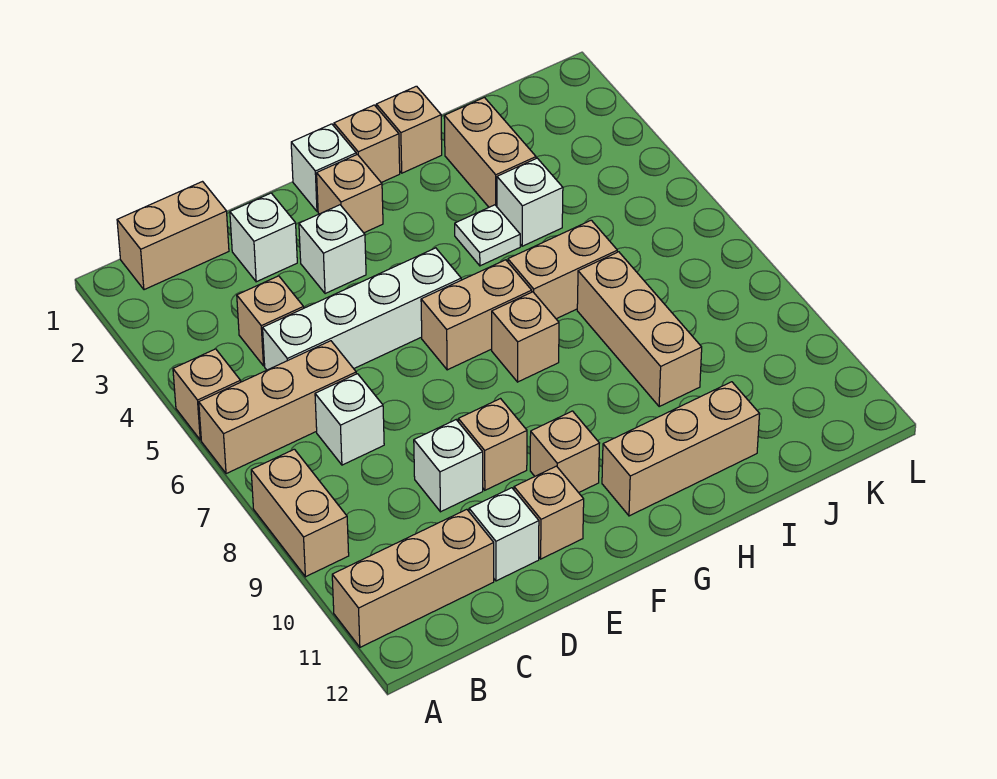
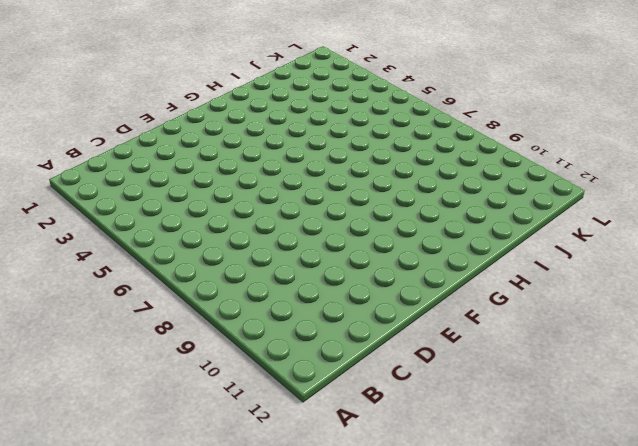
none -> tan 1x1 brick [173,349,241,440]
none -> tan 1x3 brick [199,341,356,474]
none -> tan 1x2 brick [251,449,349,577]

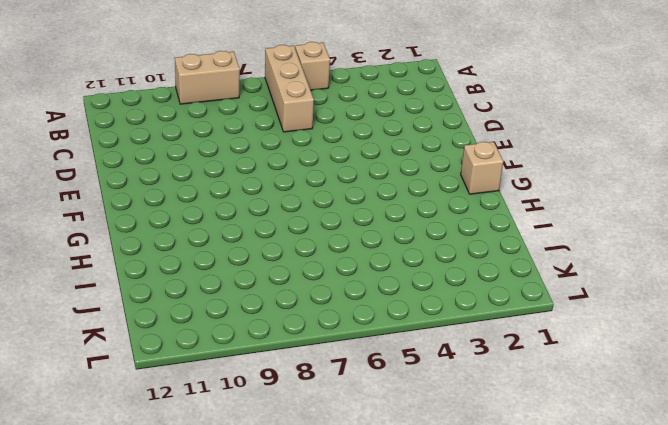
none -> tan 1x3 brick [332,509,494,647]
none -> tan 1x2 brick [117,182,229,290]
none -> tan 1x1 brick [237,276,304,366]

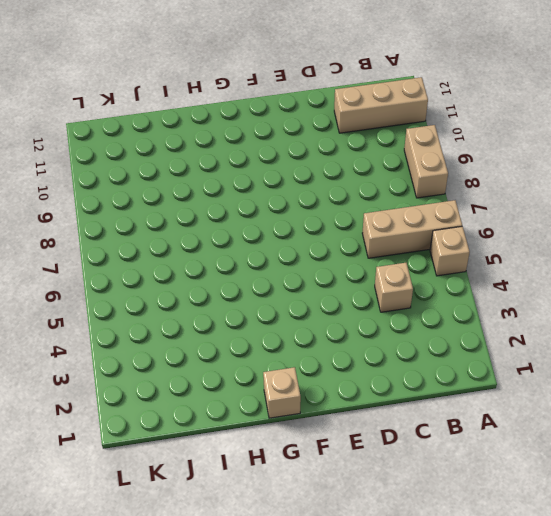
none -> tan 1x2 brick [117,182,229,290]
none -> white 1x4 brick [263,248,461,370]
none -> white 1x1 brick [315,374,384,465]

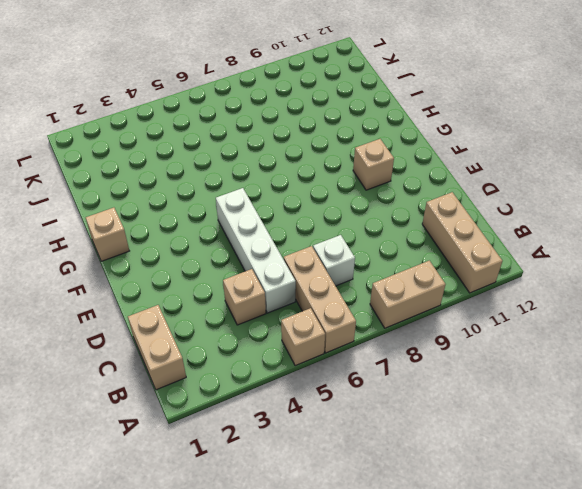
none -> white 1x1 brick [230,193,297,282]
none -> white 1x1 brick [414,420,483,512]
none -> white 1x1 brick [469,488,539,581]

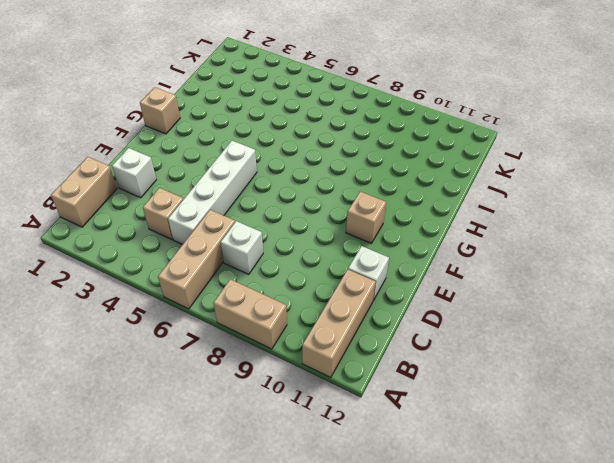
none -> tan 1x1 brick [173,349,241,440]
none -> white 1x1 brick [414,420,483,512]
none -> white 1x1 brick [299,205,366,294]

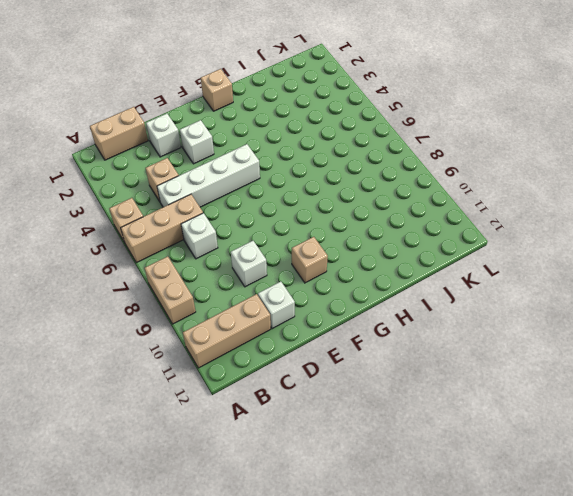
none -> tan 1x1 brick [458,399,527,490]
none -> tan 1x1 brick [514,466,584,559]
none -> white 1x1 brick [291,124,356,211]

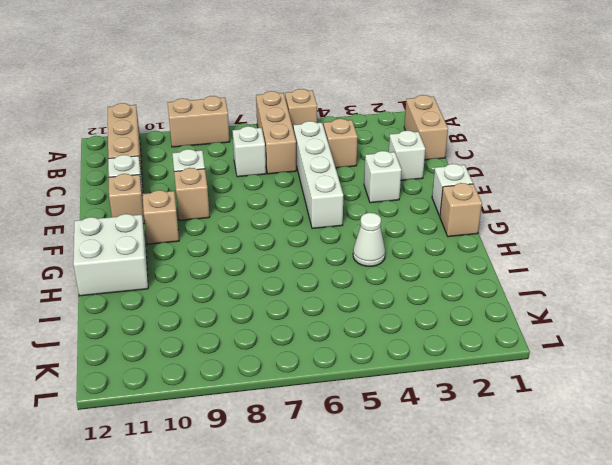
white 2x2 brick [73,214,148,296] -> tan 1x3 brick [602,382,760,516]
white 1x1 cone [353,213,385,266] -> white 1x1 plate [455,205,520,266]
none -> tan 1x1 brick [317,154,383,233]
none -> tan 1x2 brick [421,260,532,370]
none -> tan 1x1 brick [492,292,559,382]

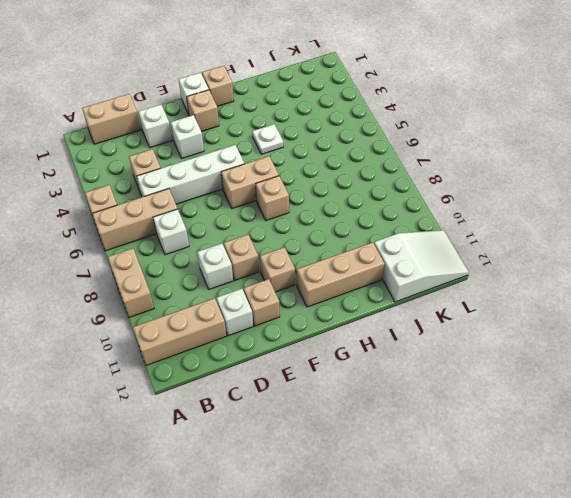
white 2x3 slope [374,230,469,302] -> none
none -> tan 1x1 brick [376,86,442,173]
none -> tan 1x2 brick [508,220,617,319]
none -> tan 1x2 brick [444,97,536,207]

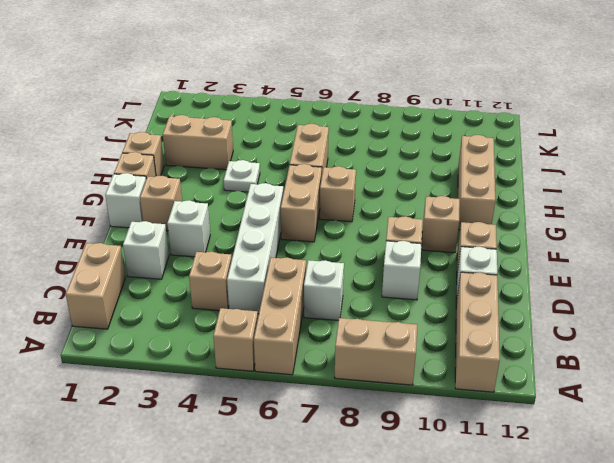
none -> white 1x1 brick [497,158,563,246]
none -> tan 1x3 brick [577,252,702,407]

